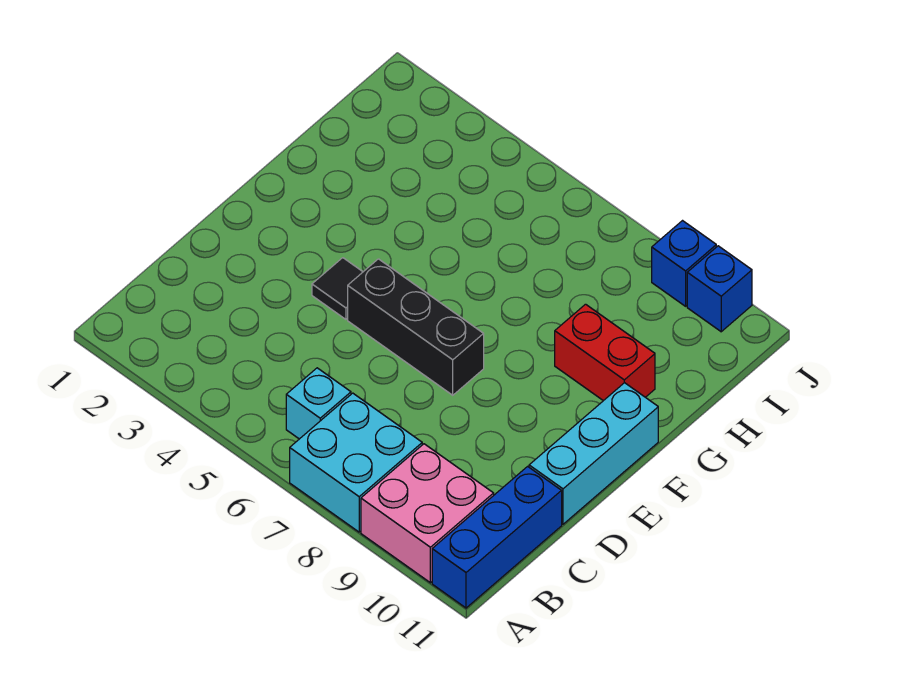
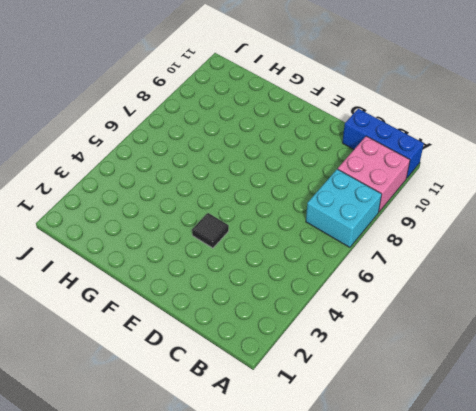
none -> cyan 1x1 brick [286,368,351,439]
none -> cyan 1x3 brick [529,383,658,524]

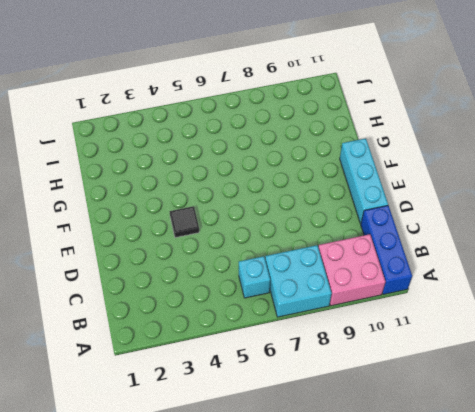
none -> black 1x3 brick [348,259,484,395]
none -> red 1x2 brick [555,304,655,401]

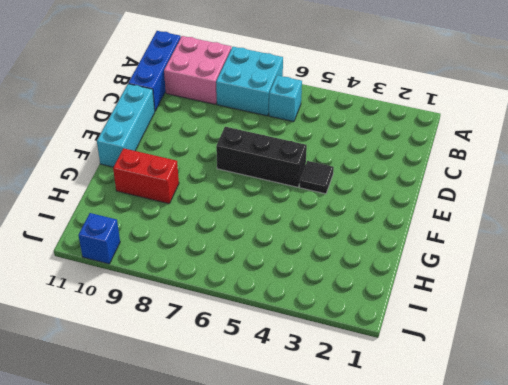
none -> blue 1x1 brick [652,221,716,306]

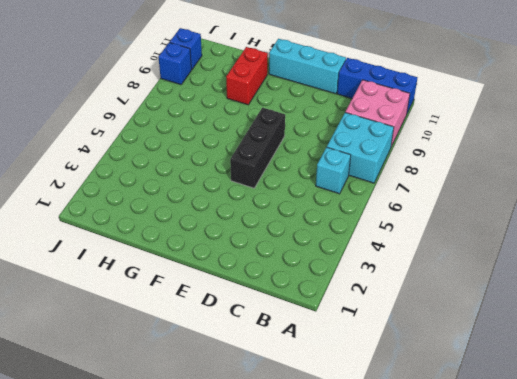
none -> black 1x1 tile [312,258,363,319]

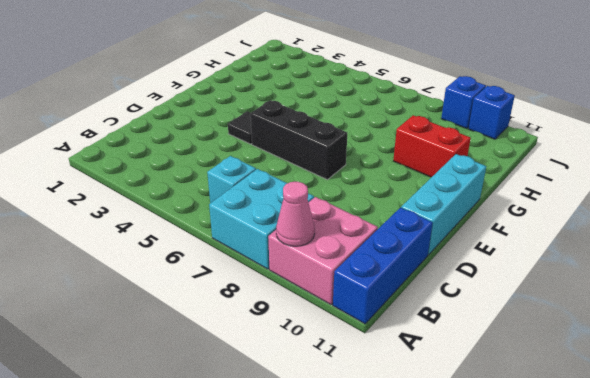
pink 1x1 cone [276,182,315,246] -> none

